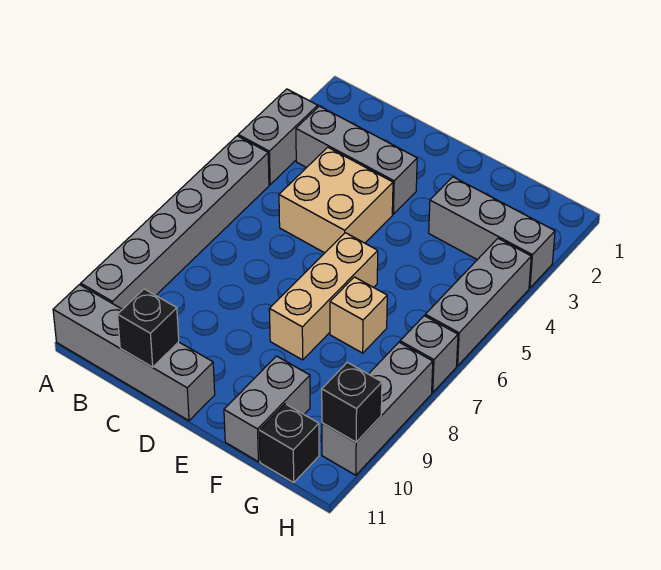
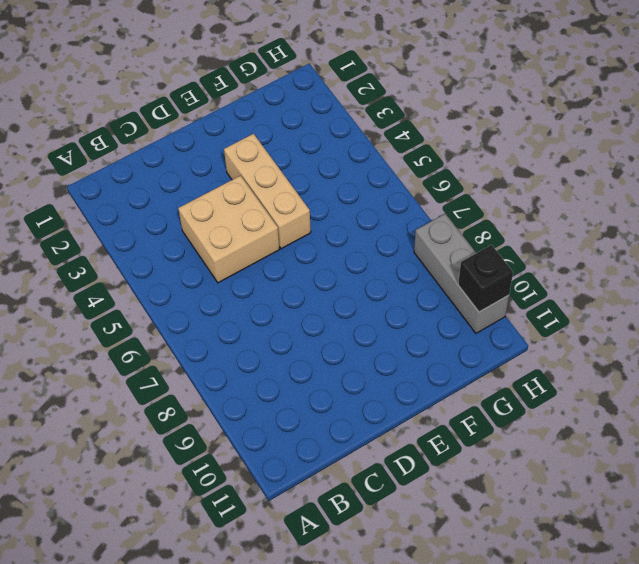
tan 1x3 brick [224,134,311,249] -> tan 1x3 brick moved to [269,233,378,360]
none -> grey 1x2 brick [238,89,318,185]
none -> grey 1x6 brick [81,136,269,309]
none -> grey 1x4 brick [53,285,215,421]

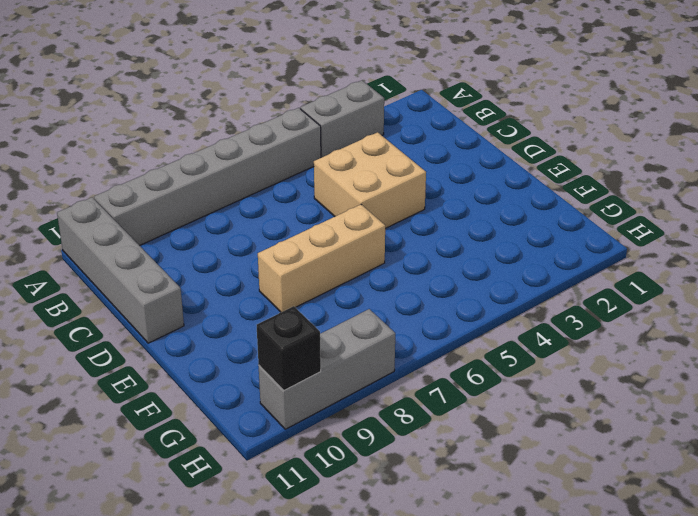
none -> grey 1x3 brick [296,106,417,214]
none -> grey 1x3 brick [429,177,555,288]
none -> tan 1x1 brick [330,277,387,353]

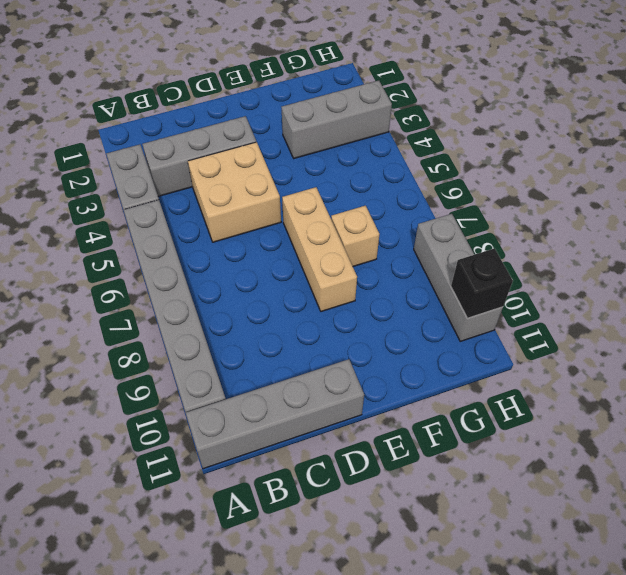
none -> grey 1x2 brick [224,356,310,462]
none -> black 1x1 brick [259,404,319,482]
none -> grey 1x3 brick [425,238,531,366]

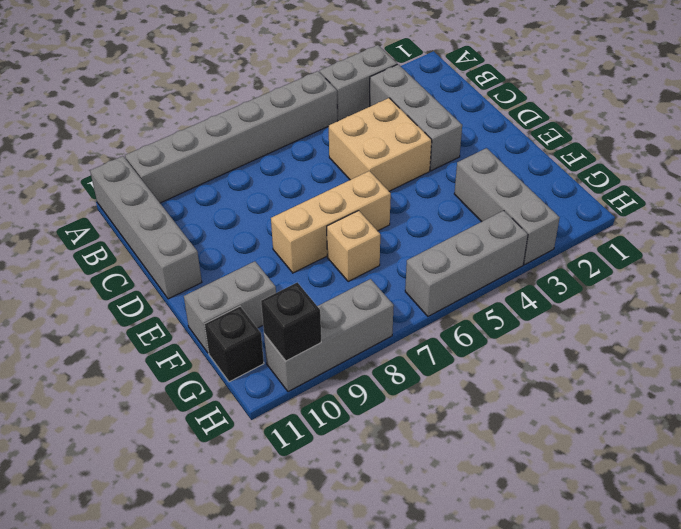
none -> grey 1x1 brick [400,316,458,393]
none -> black 1x1 brick [118,289,179,367]

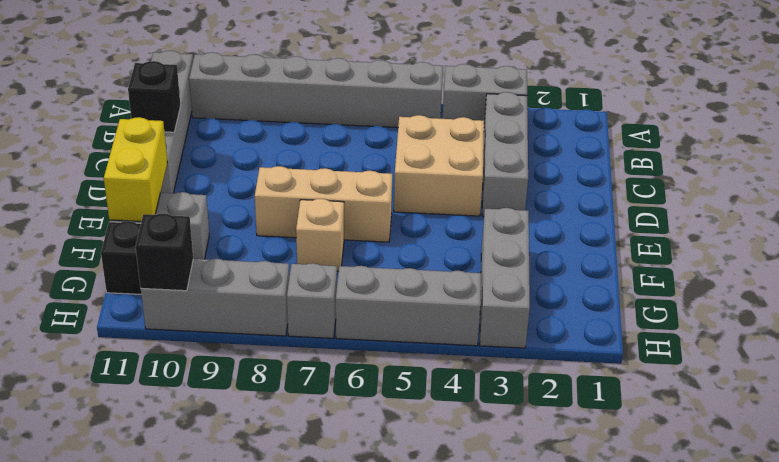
yellow 1x2 brick [104,117,167,221] -> none

